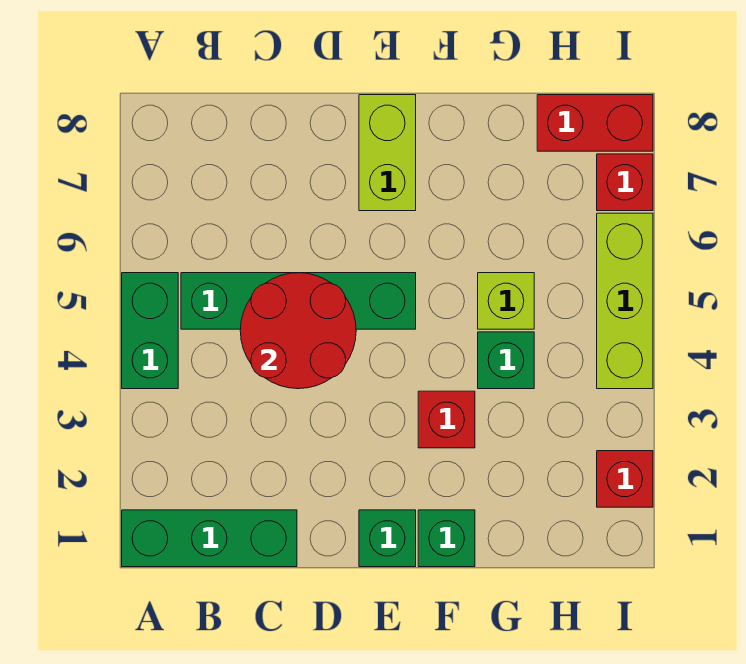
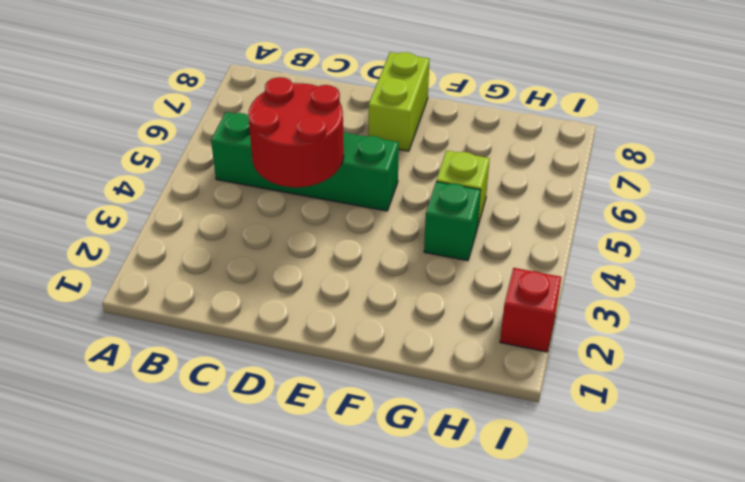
none -> green 1x3 brick [122,510,297,567]
none -> green 1x2 brick [122,273,178,389]
none -> green 1x1 brick [359,510,416,567]

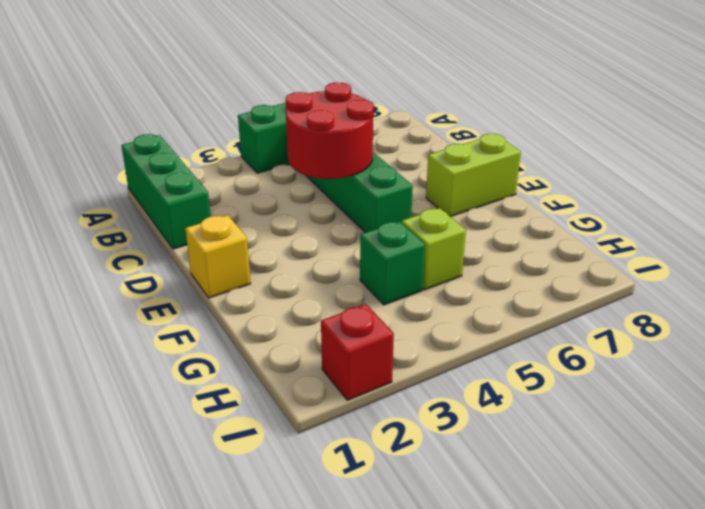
yellow 1x1 brick [185,215,251,298] -> green 1x1 brick [359,510,416,567]
none -> green 1x1 brick [418,510,475,567]
none -> red 1x1 brick [418,391,475,448]
none -> red 1x2 brick [537,95,653,151]

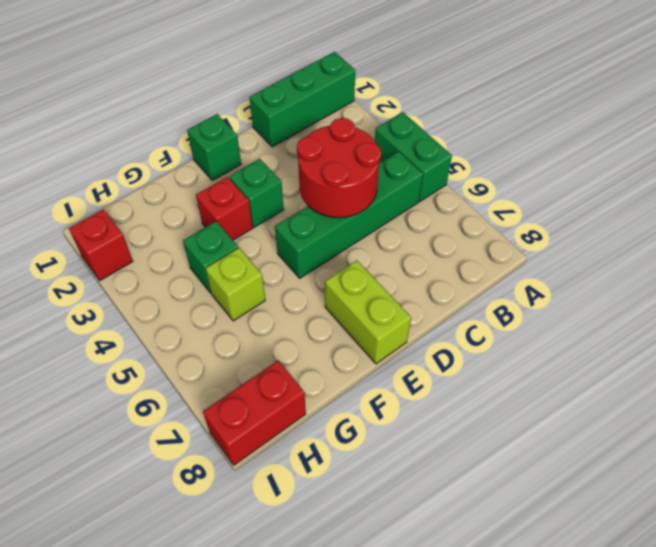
green 1x1 brick [229,159,284,227] -> green 1x1 brick moved to [418,510,475,567]
none -> lime 1x3 brick [597,213,653,389]
none -> red 1x1 brick [597,154,653,211]

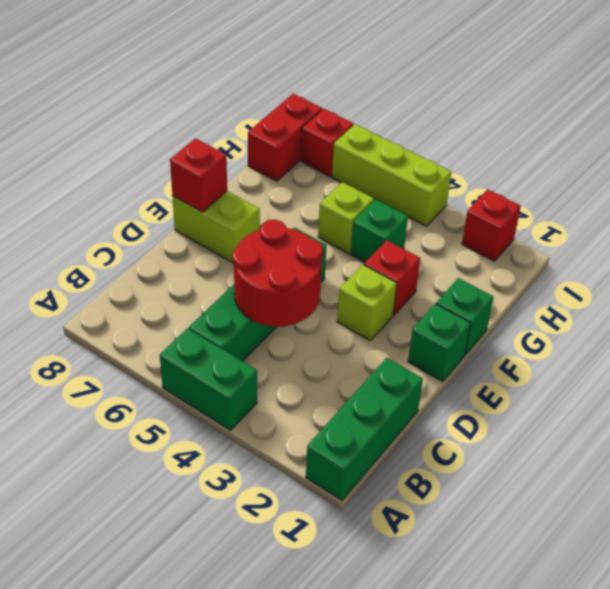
lime 1x1 brick [337,265,397,341] -> none
red 1x1 brick [170,138,227,212] -> none

